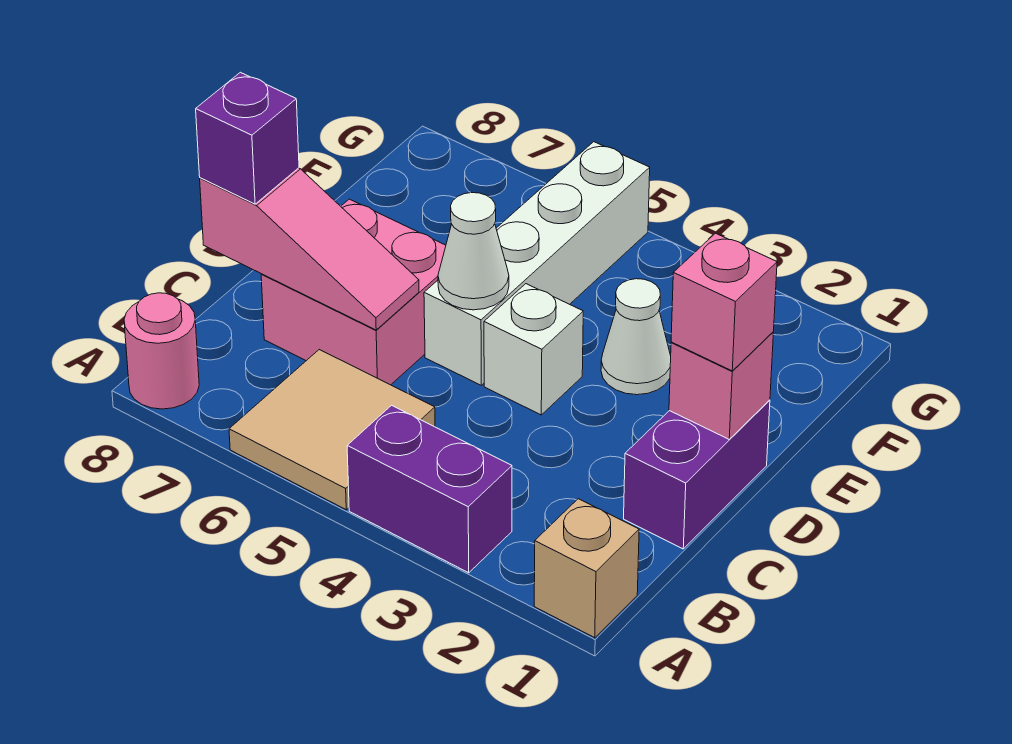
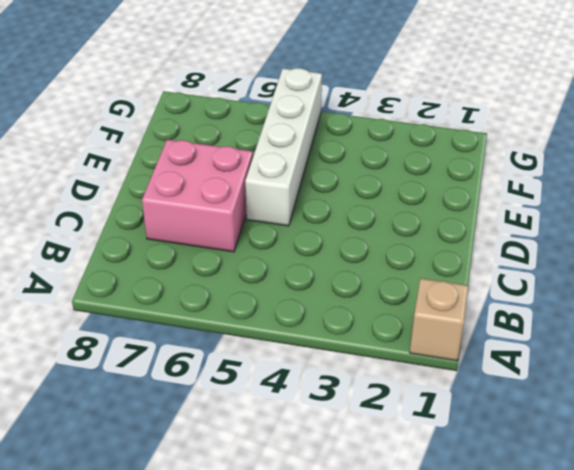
none -> purple 1x2 brick [347,405,512,573]
none -> tan 2x2 tile [229,350,435,510]
none -> pink 1x1 round brick [124,293,199,409]

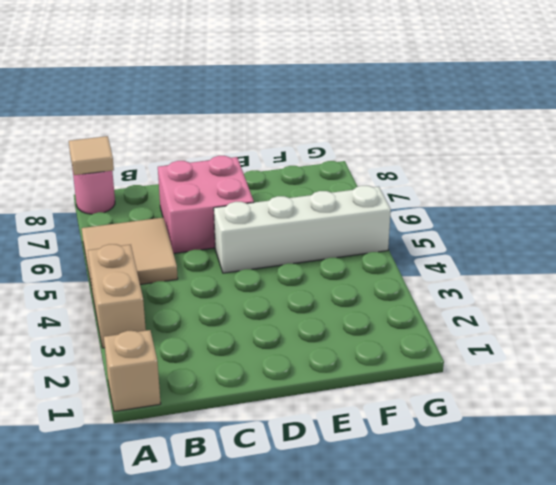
tan 1x2 brick [88,244,146,348] -> purple 1x2 brick [347,405,512,573]
tan 1x1 tile [69,136,114,175] -> none
none -> purple 1x2 brick [624,400,770,549]
none -> white 1x1 brick [484,284,583,415]
none -> white 1x1 cone [601,279,671,395]

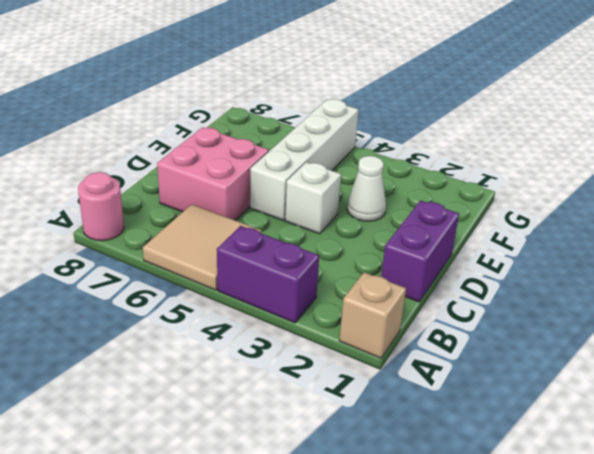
none -> pink 1x3 slope [200,168,419,330]
none -> pink 1x1 brick [669,332,774,439]
none -> white 1x1 cone [438,193,509,310]

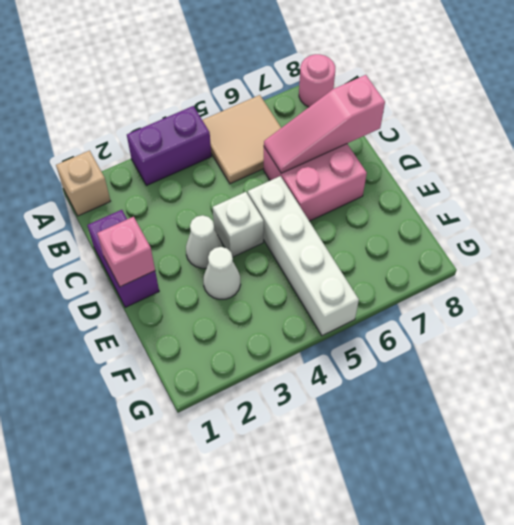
white 1x1 cone [186,215,222,268] -> white 1x1 cone moved to [438,193,509,310]
none -> purple 1x1 brick [196,72,299,204]
none -> pink 1x1 brick [671,233,777,371]

